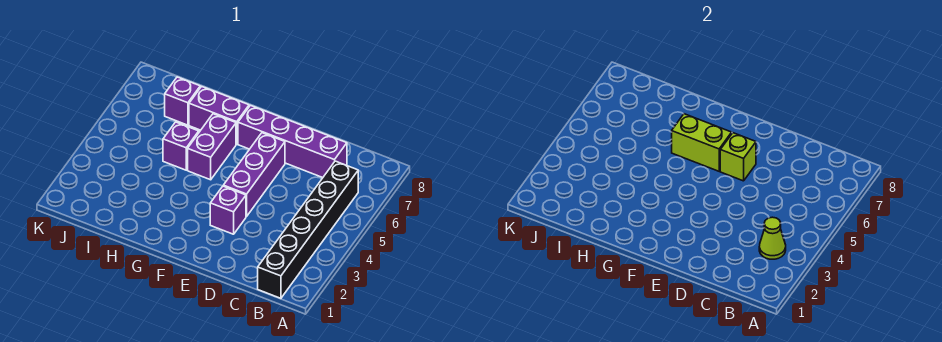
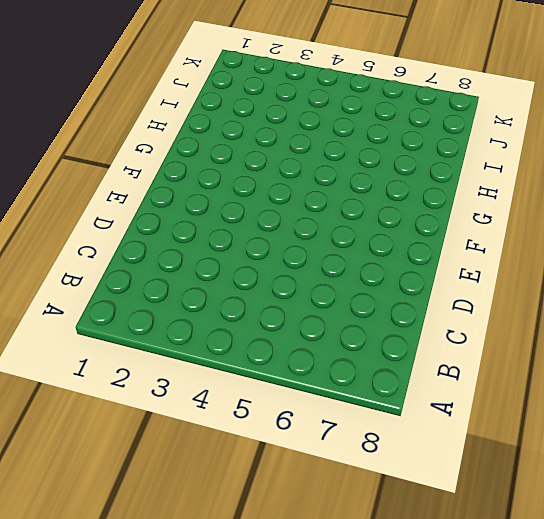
none -> black 1x6 brick [258,161,358,298]
none -> purple 1x4 brick [238,105,347,178]

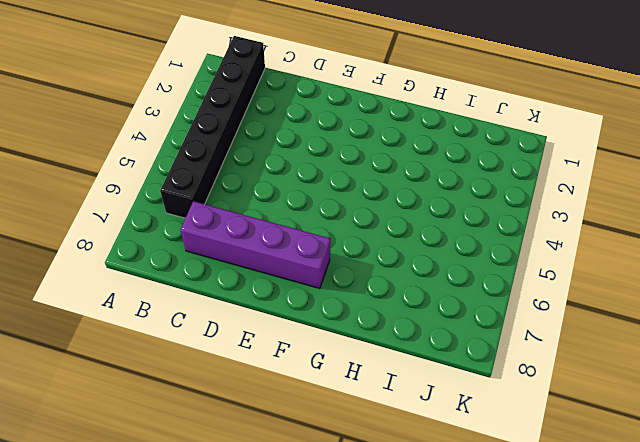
none -> purple 1x1 brick [210,186,246,234]
none -> purple 1x3 brick [223,133,285,216]

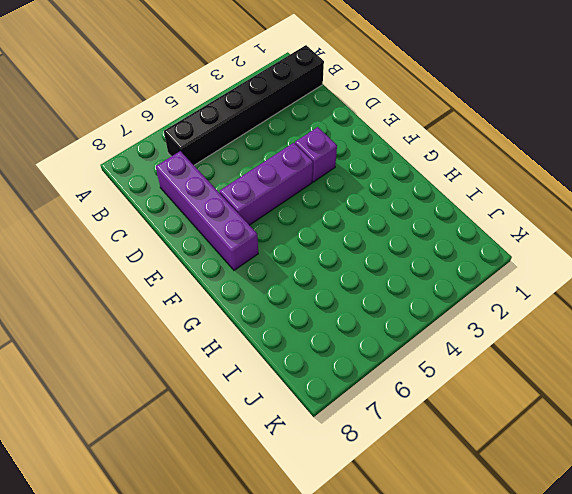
none -> purple 1x2 brick [188,114,236,180]
none -> purple 1x2 brick [189,86,249,144]

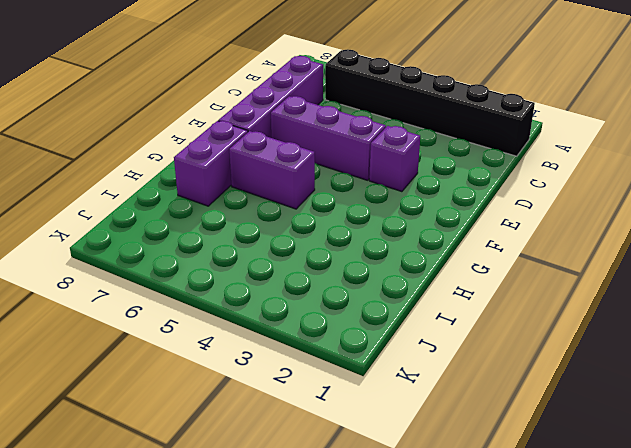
none -> purple 1x1 brick [163,122,199,170]
none -> purple 1x1 brick [165,77,200,125]

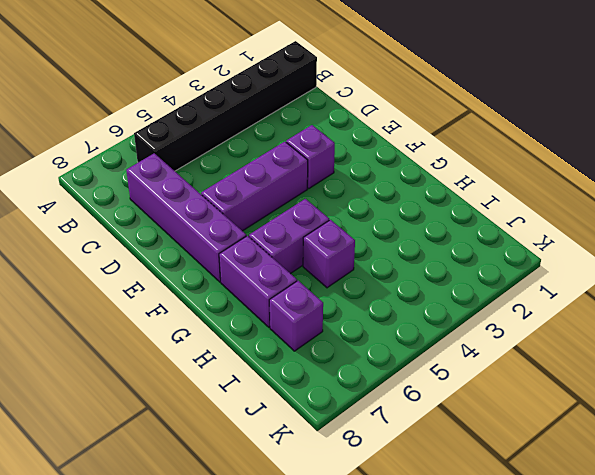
none -> lime 1x1 cone [759,217,786,259]
none -> lime 1x1 brick [720,133,756,181]

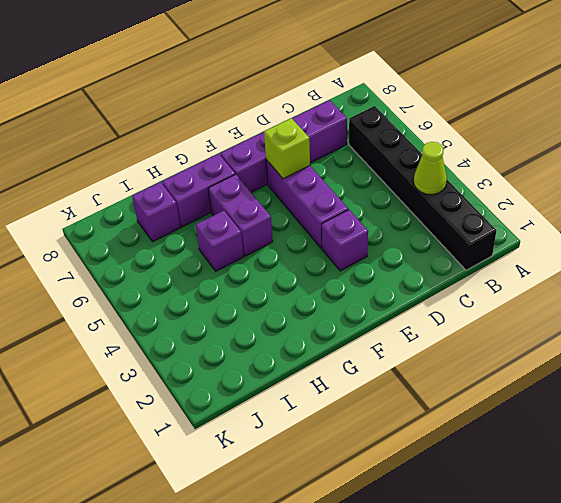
none -> lime 1x2 brick [672,114,732,171]

